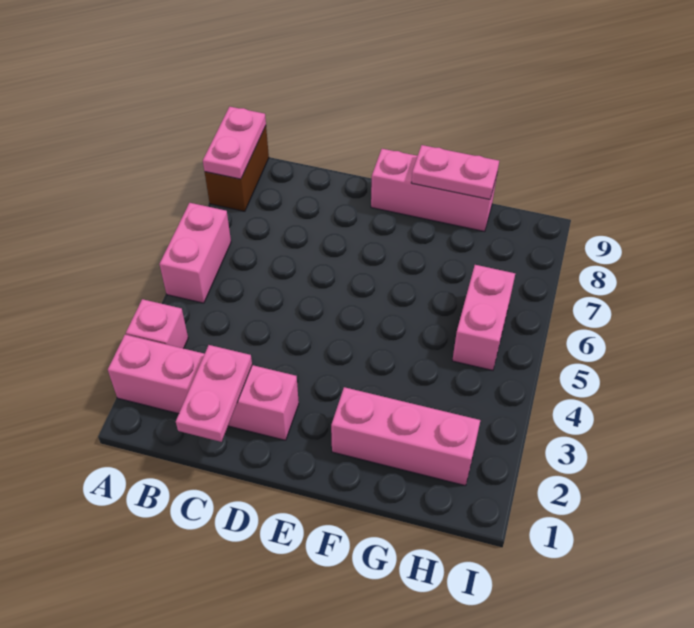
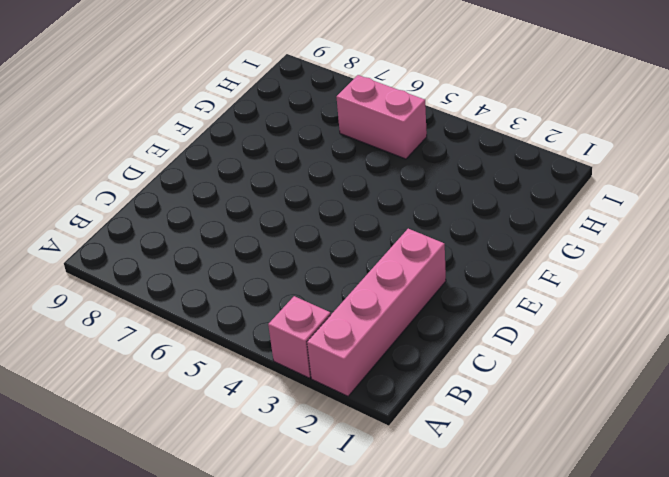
none -> pink 1x2 brick [160,203,231,303]
none -> brown 1x2 brick [205,126,269,211]

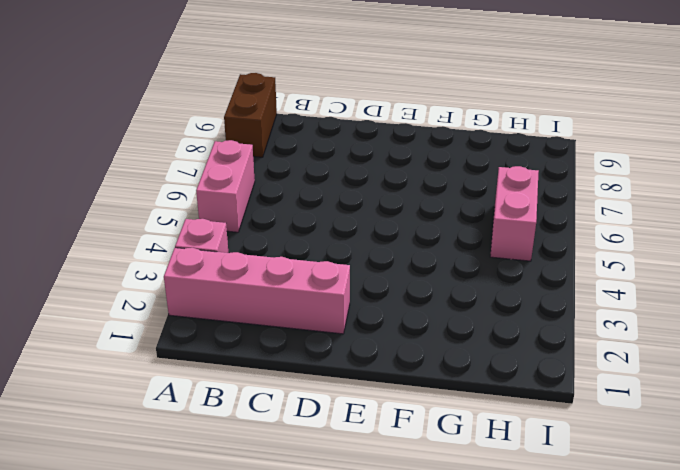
none -> pink 1x3 brick [371,149,497,232]
none -> pink 1x3 brick [331,387,480,486]

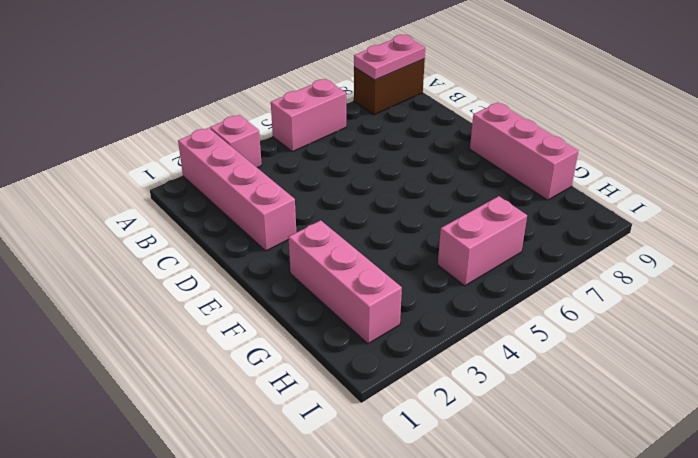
none -> pink 1x2 plate [176,345,252,442]
none -> pink 1x2 plate [411,145,499,199]

